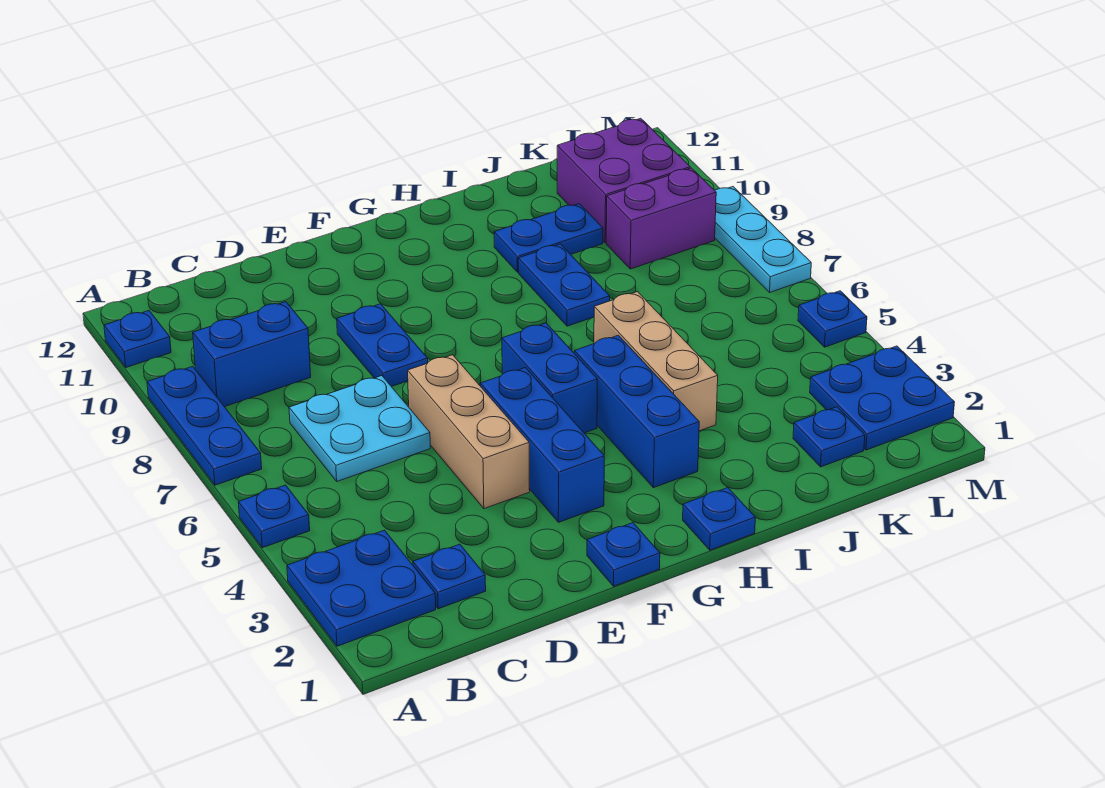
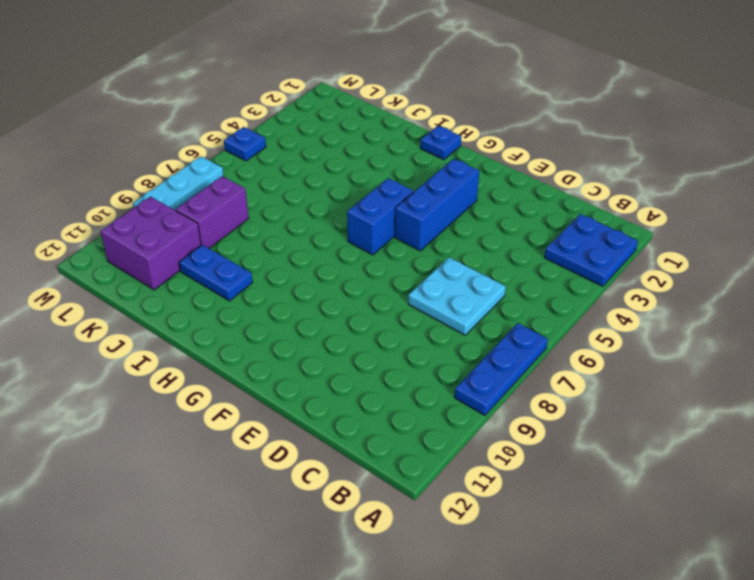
purple 1x2 brick [176,176,249,248] -> purple 1x2 brick turned to [606,168,716,269]
none -> blue 1x1 plate [238,485,310,548]
none -> blue 1x1 plate [104,311,171,367]
none -> blue 1x2 brick [193,302,311,407]

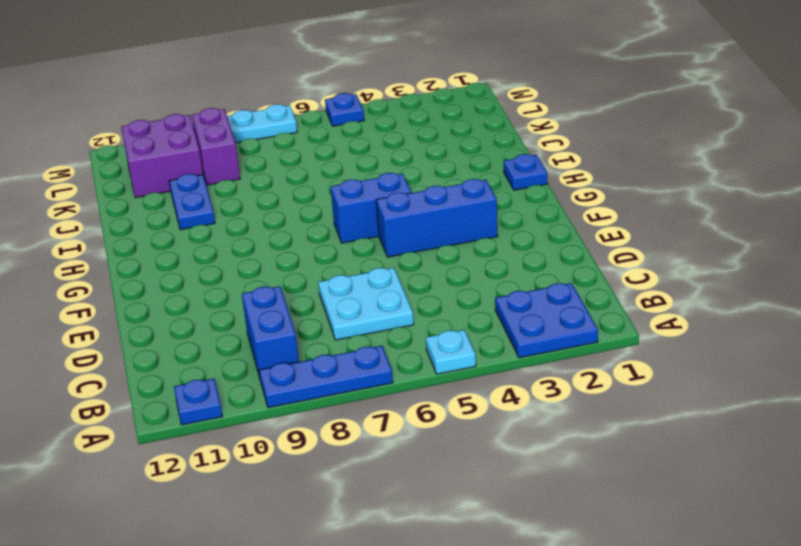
cyan 1x1 plate [426,330,476,374] -> blue 1x1 plate [238,485,310,548]
none -> blue 1x1 plate [413,544,486,609]
none -> tan 1x3 brick [408,355,530,509]
none -> blue 1x2 plate [337,304,428,387]

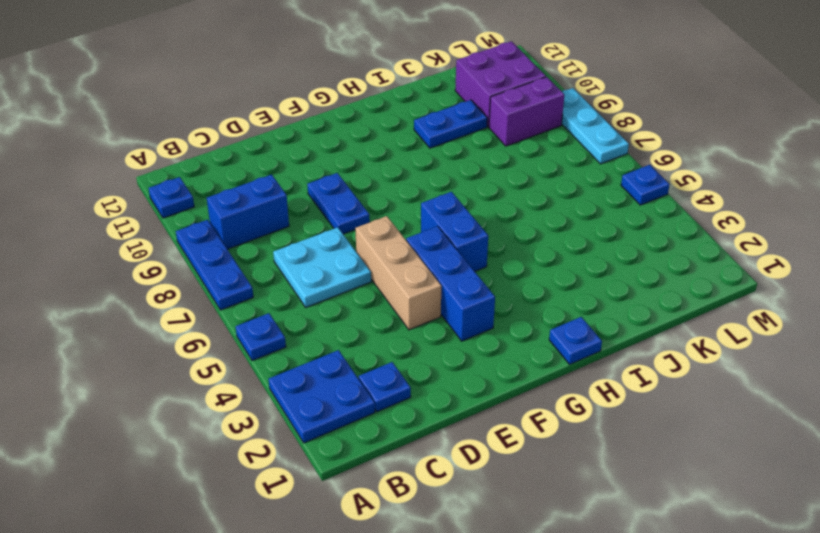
none -> blue 1x1 plate [587,523,660,586]
none -> blue 1x3 brick [574,335,699,488]
none -> tan 1x3 brick [594,292,718,431]

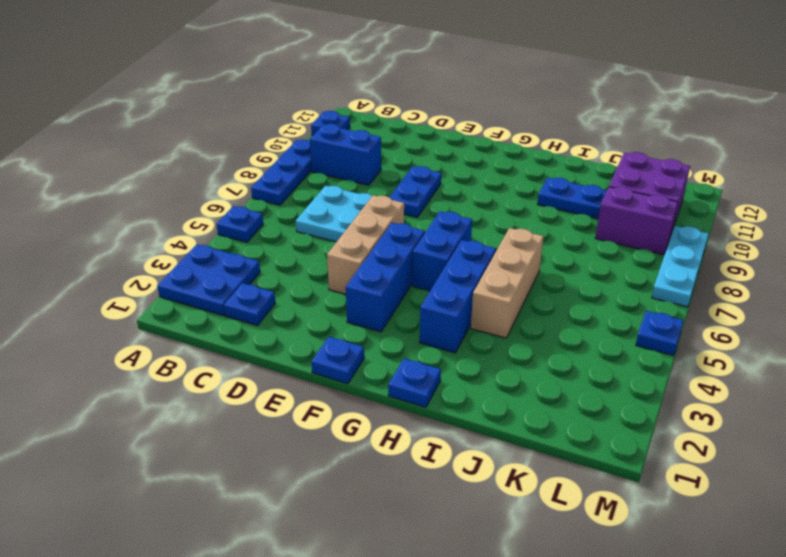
none -> blue 1x2 plate [518,244,610,326]
none -> blue 1x1 plate [793,407,865,467]
none -> blue 2x2 plate [810,346,954,450]

